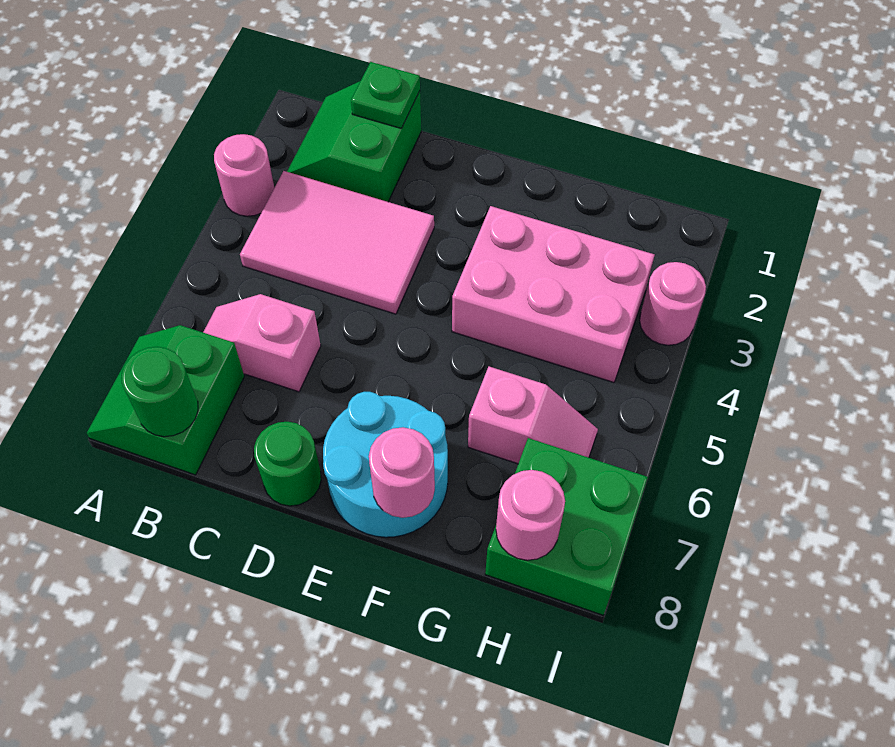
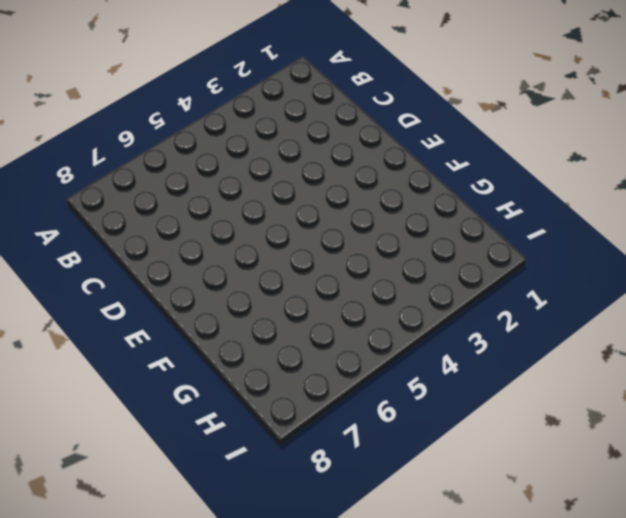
none -> pink 1x1 round brick [214,134,274,216]
none -> green 2x2 slope [87,325,244,475]
none -> green 2x2 slope [287,81,421,202]

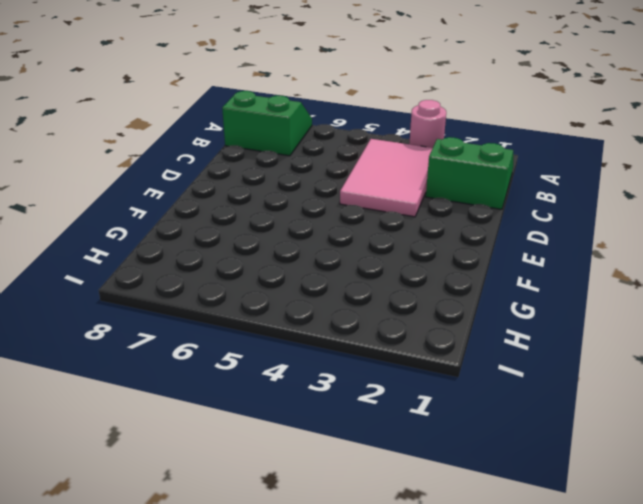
none -> pink 1x2 slope [203,294,321,392]
none -> green 1x1 round brick [254,422,321,506]
none -> cyan 2x2 round brick [323,392,448,537]

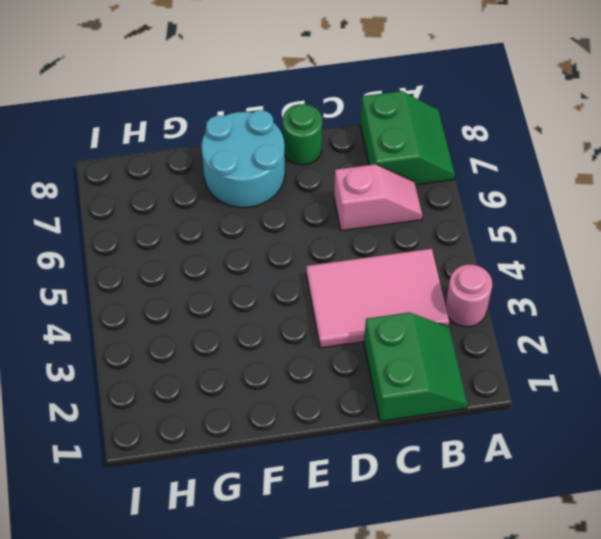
none -> pink 2x3 brick [452,206,655,382]
none -> pink 1x2 slope [468,367,598,464]
none -> green 2x2 brick [485,438,648,615]

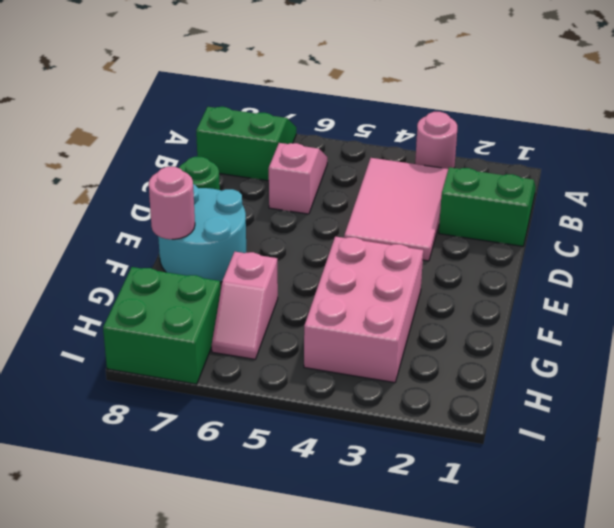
none -> pink 1x1 round brick [640,262,706,345]
none -> green 1x1 round brick [122,347,198,437]
none -> green 1x1 plate [351,62,420,129]

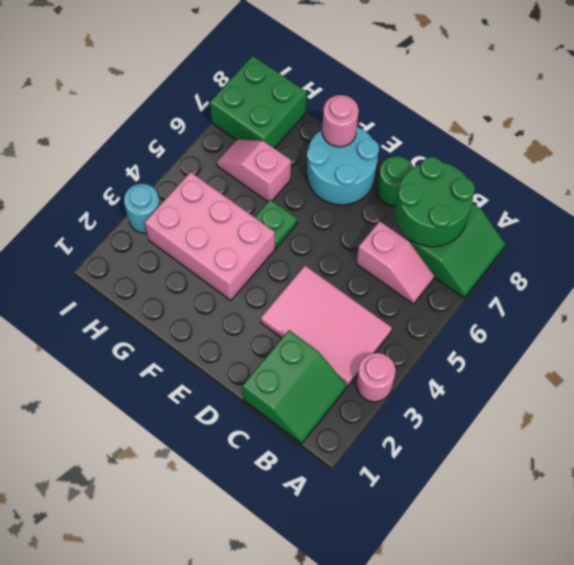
green 2x2 round brick [395,157,475,247] -> green 1x1 round brick [122,347,198,437]
green 1x1 plate [255,200,297,248] -> green 1x1 plate moved to [351,62,420,129]
cyan 1x1 round brick [124,184,160,233] -> pink 1x1 round brick [640,262,706,345]
none -> pink 1x1 round brick [496,470,565,560]

